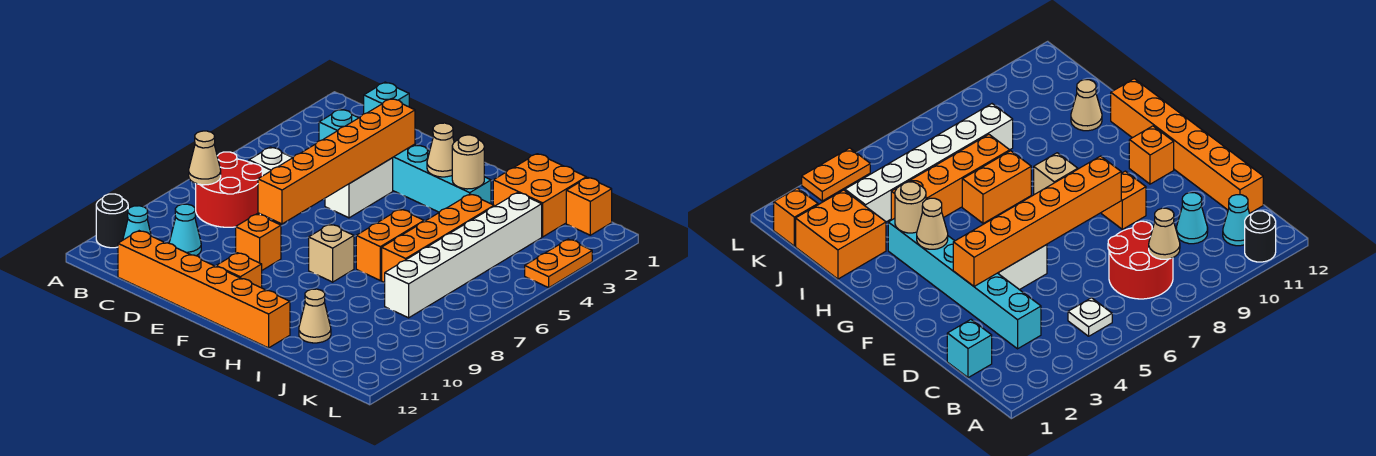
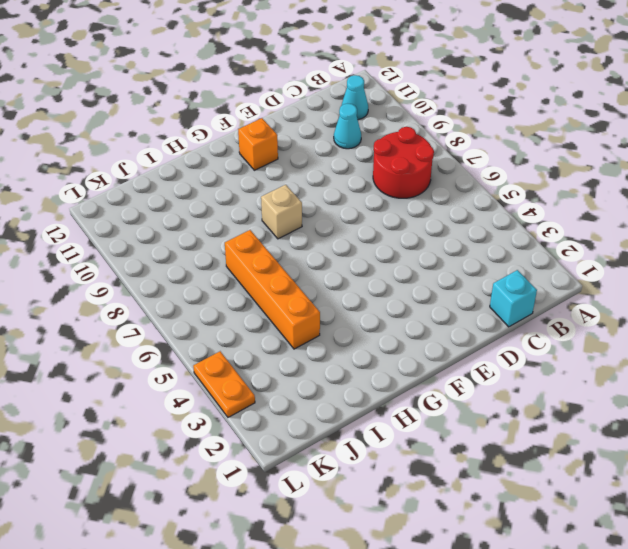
none -> black 1x1 round brick [96,194,128,248]
none -> white 1x1 plate [249,147,293,176]
none -> cyan 1x6 brick [319,109,491,212]

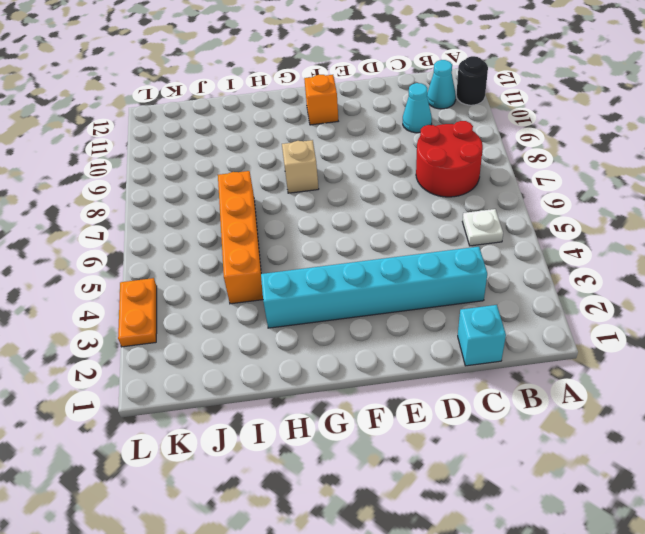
none -> orange 1x6 brick [118,231,290,348]
none -> white 1x2 brick [325,158,393,218]
none -> orange 1x1 brick [236,214,281,270]

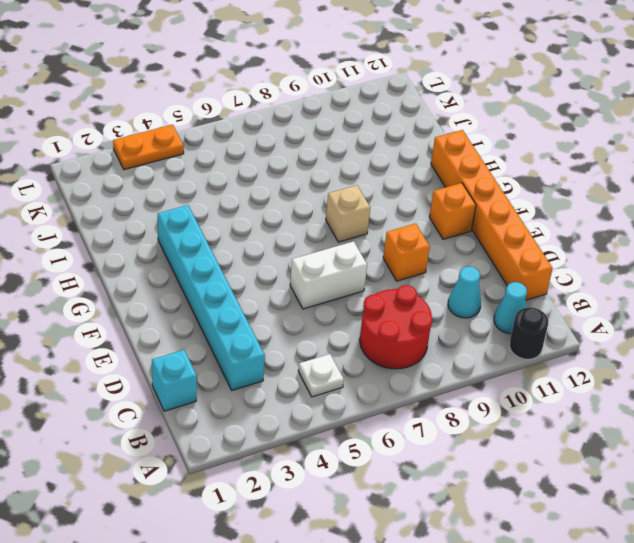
white 1x2 brick [290,241,367,309] -> white 1x2 brick moved to [325,158,393,218]
none -> orange 1x2 brick [356,209,424,280]
none -> orange 2x2 brick [493,154,586,237]
none -> orange 1x4 brick [382,194,494,283]

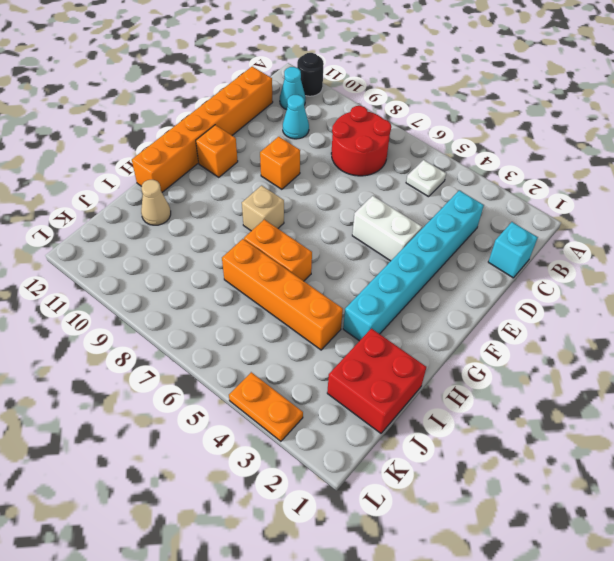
red 2x2 brick [327,329,426,433] -> orange 2x2 brick [493,154,586,237]
none -> white 1x6 brick [385,193,542,318]
none -> orange 1x1 brick [566,177,612,235]
none -> tan 1x1 cone [189,131,221,185]

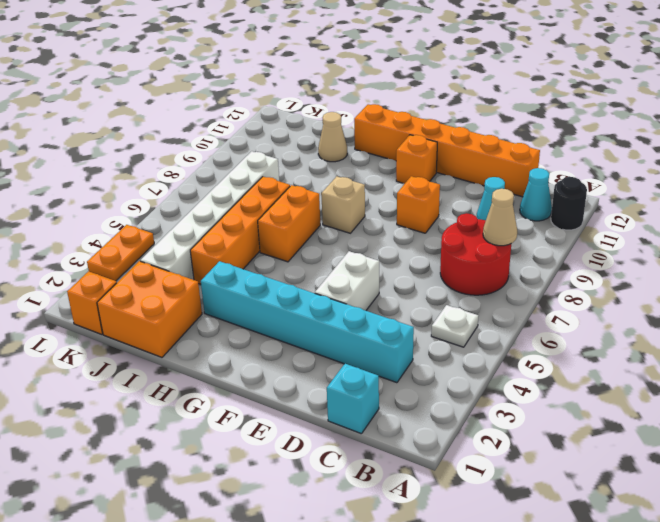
none -> orange 1x6 brick [258,99,415,224]
none -> tan 1x1 cone [427,123,454,177]
none -> tan 1x1 round brick [452,135,484,189]

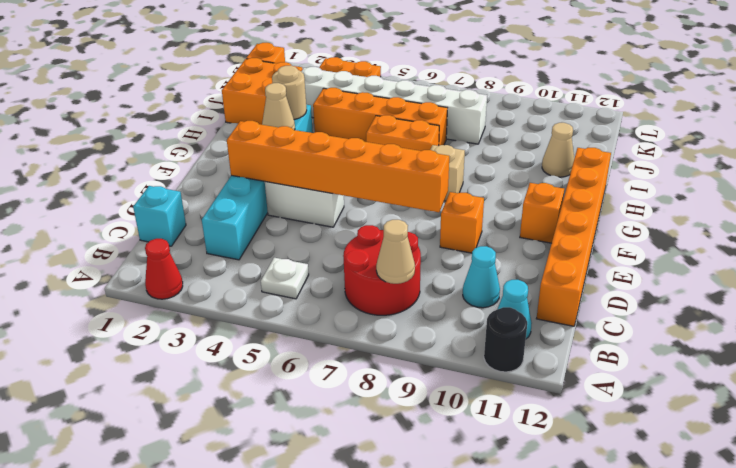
red 1x1 cone [145,239,183,299] -> none

